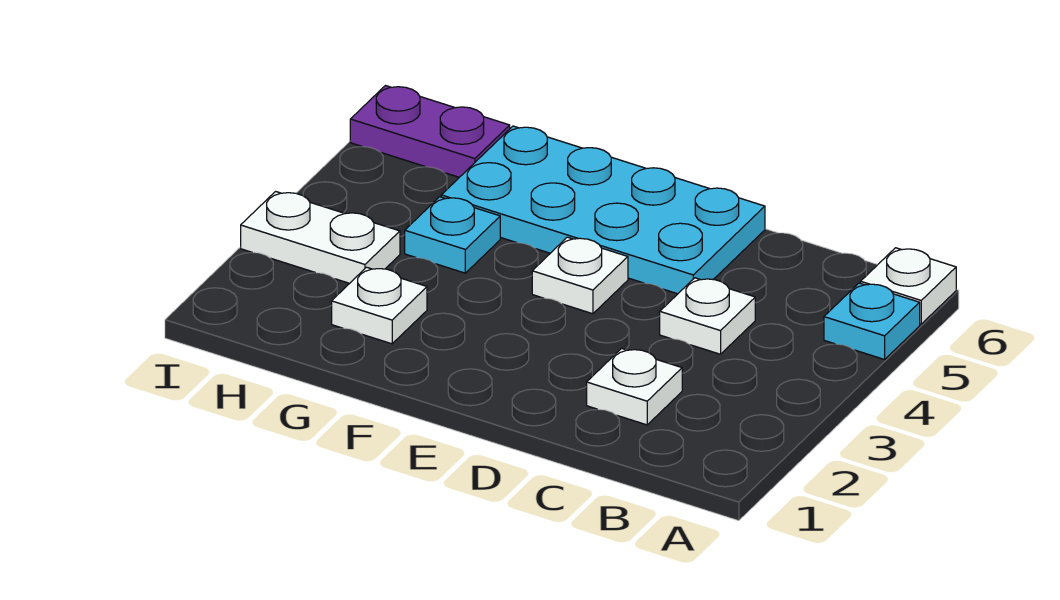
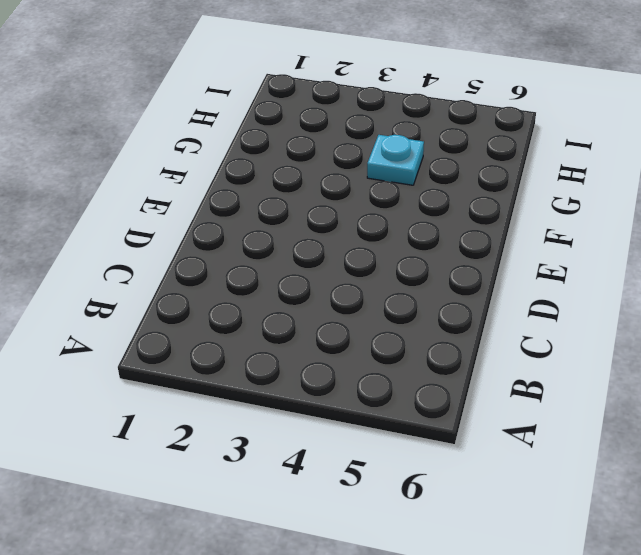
none -> cyan 1x1 plate [824,283,920,359]
none -> white 1x1 plate [861,248,956,324]

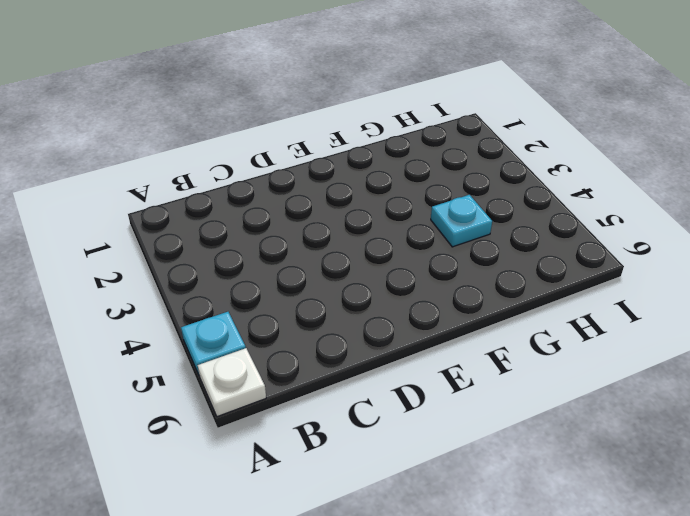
none -> white 1x1 plate [587,348,682,425]
none -> white 1x1 plate [660,278,755,354]

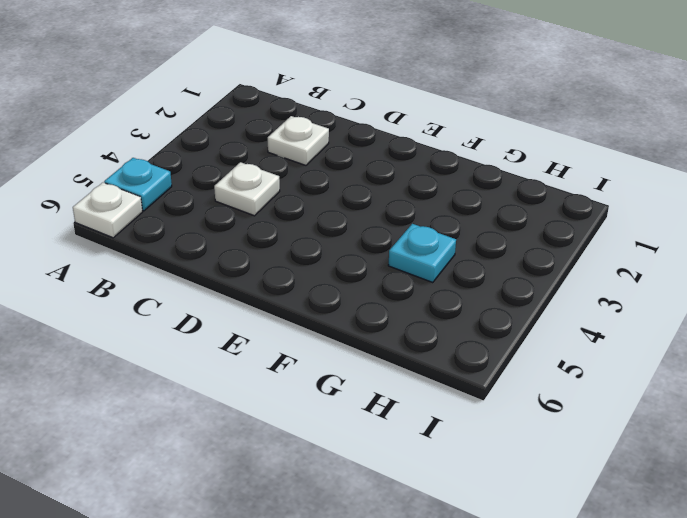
none -> cyan 2x4 plate [441,126,765,294]
none -> white 1x1 plate [532,237,628,314]

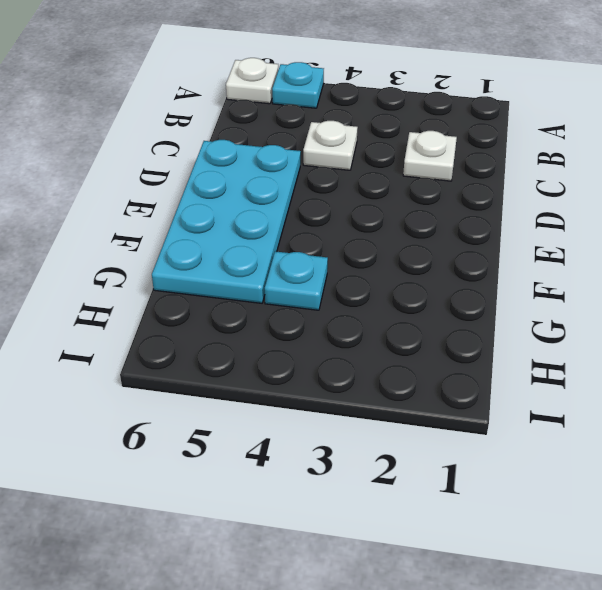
none -> white 1x1 plate [532,237,628,314]
none -> white 1x1 plate [332,267,427,344]

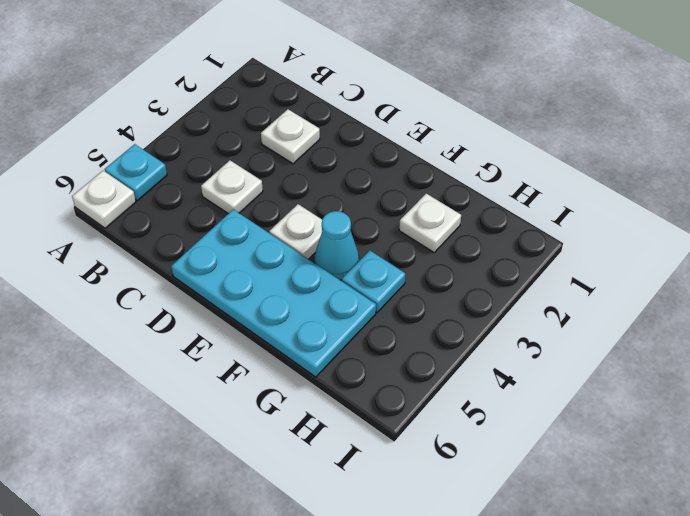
cyan 1x1 cone [314,211,359,280] -> none
none -> white 1x2 plate [241,192,400,283]
none -> purple 1x2 plate [350,86,510,177]

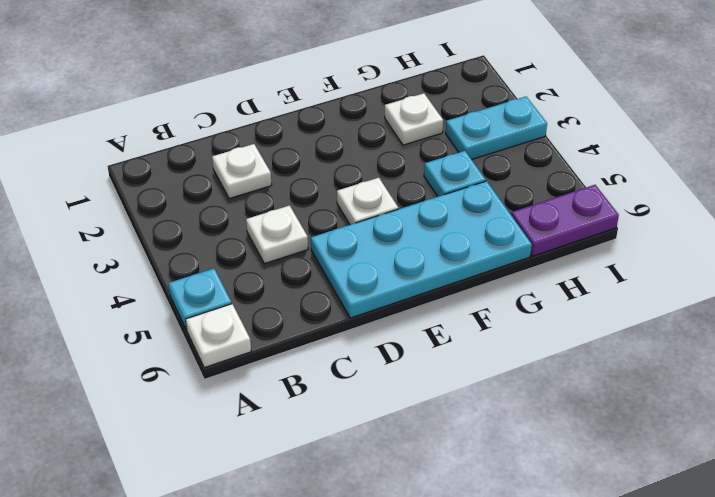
cyan 1x2 plate [446,97,547,159] -> white 1x2 plate [241,192,400,283]

